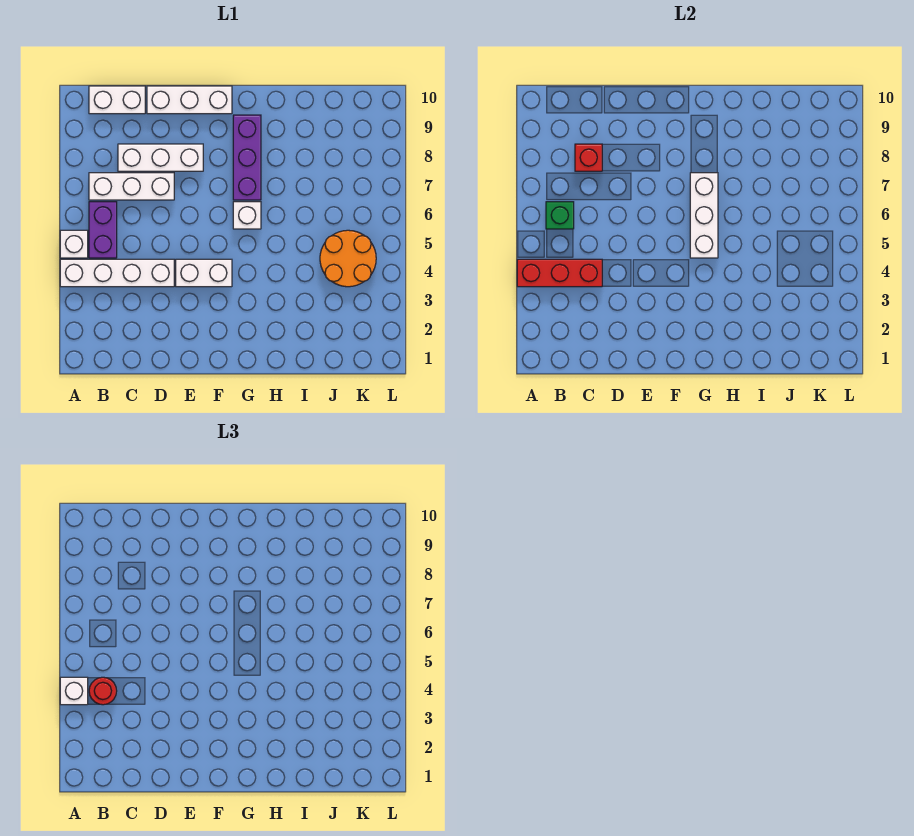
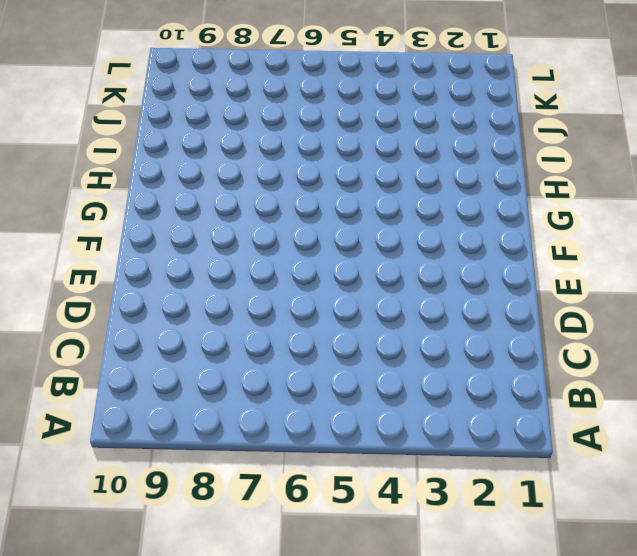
none -> white 1x4 brick [60,259,174,287]
none -> white 1x1 brick [60,230,88,258]
none -> purple 1x2 brick [89,202,117,258]

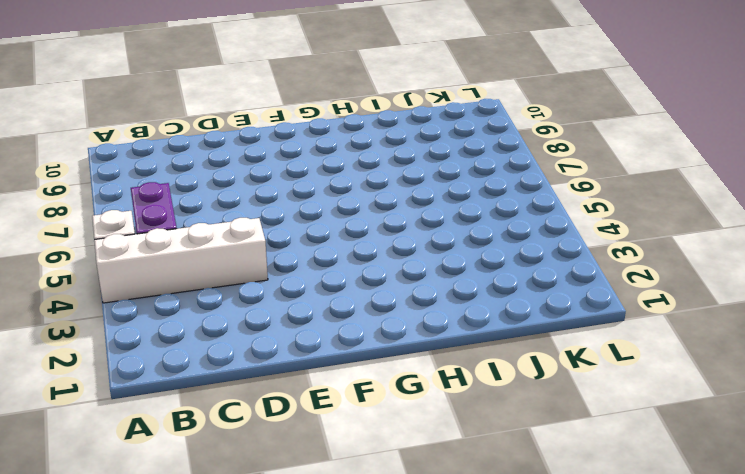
none -> white 1x3 brick [89,173,174,200]
none -> white 1x2 brick [89,86,145,114]
none -> white 1x3 brick [118,144,203,171]

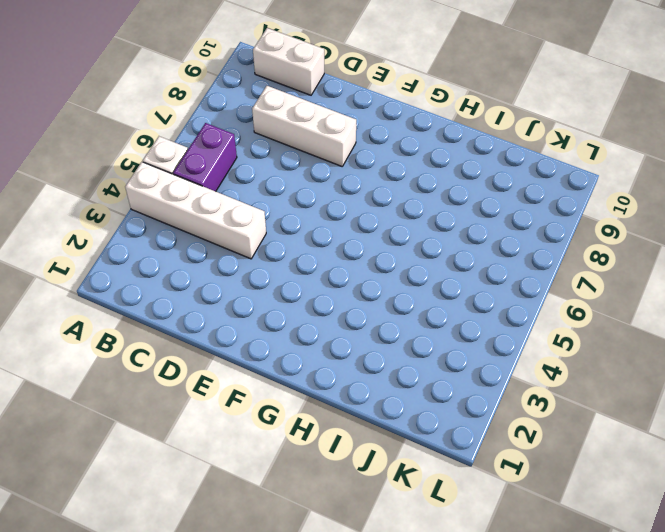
none -> white 1x3 brick [89,173,174,200]
none -> white 1x3 brick [147,86,232,114]
none -> white 1x2 brick [176,259,232,287]

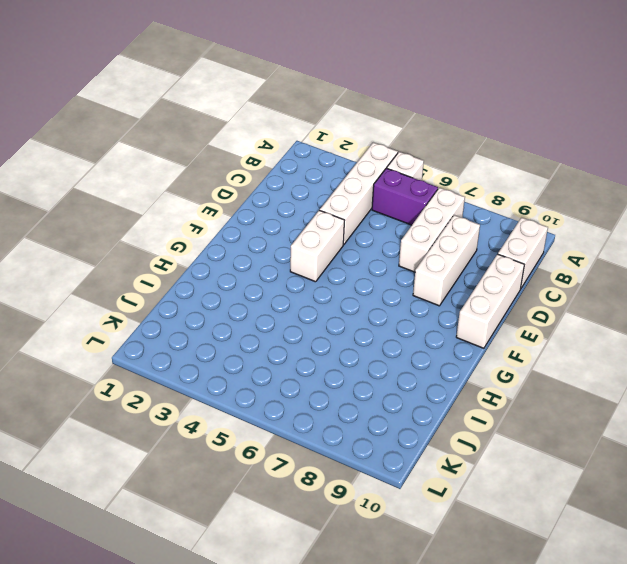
none -> white 1x1 brick [233,202,261,229]
none -> purple 1x3 brick [233,115,261,200]
none -> orange 2x2 round brick [320,230,376,287]

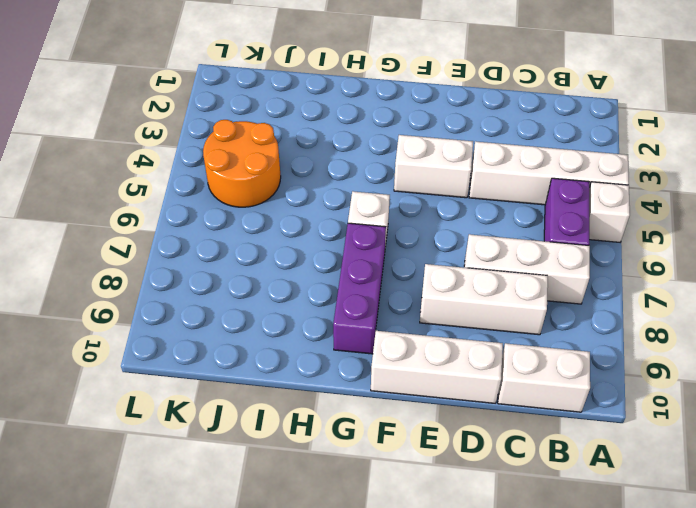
none -> red 1x3 brick [517,259,602,287]
none -> green 1x1 brick [546,202,574,229]
none -> red 1x1 brick [575,144,602,171]

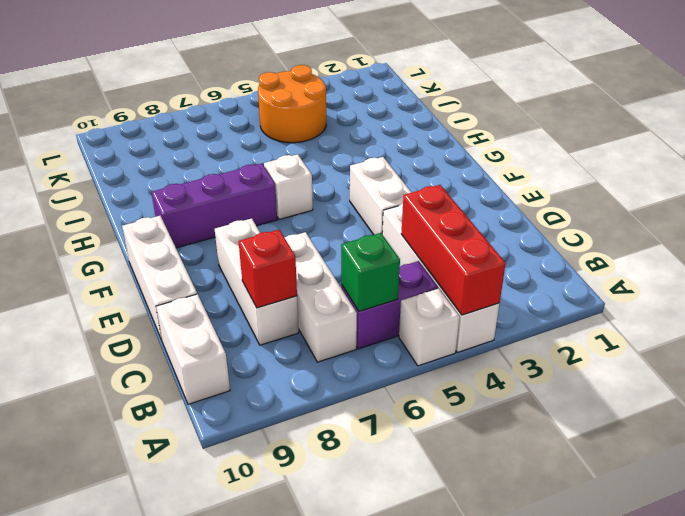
none -> white 1x3 brick [690,173,718,258]
none -> white 1x1 brick [60,677,88,705]
none -> red 1x1 round brick [89,677,117,705]

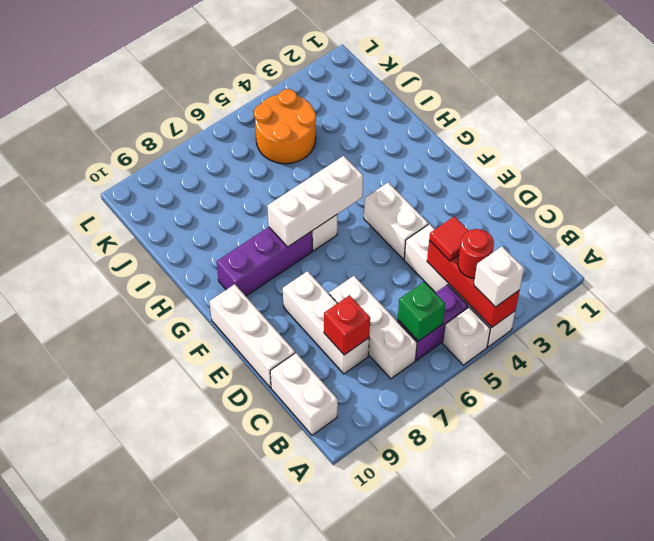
red 1x1 tile [429,216,469,261] -> none

